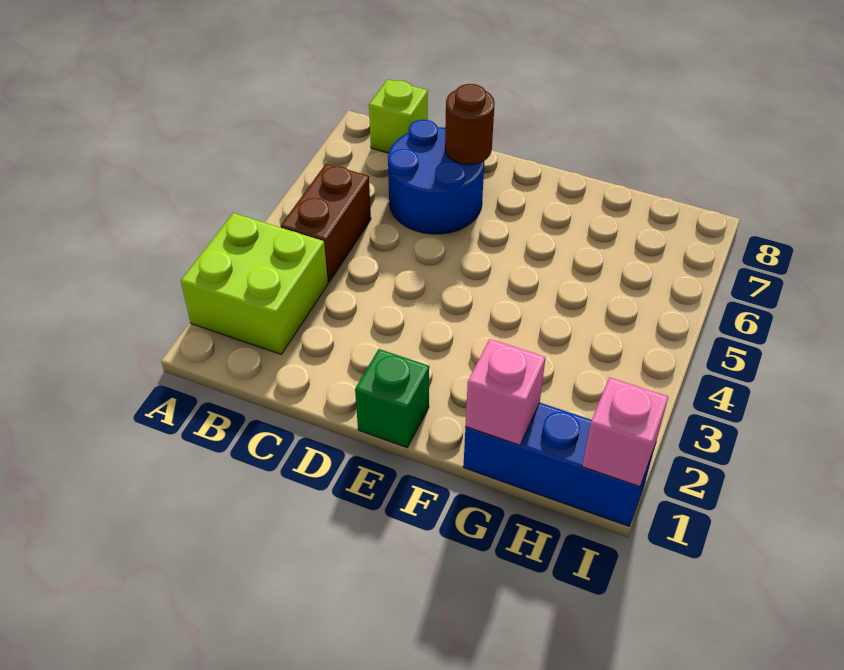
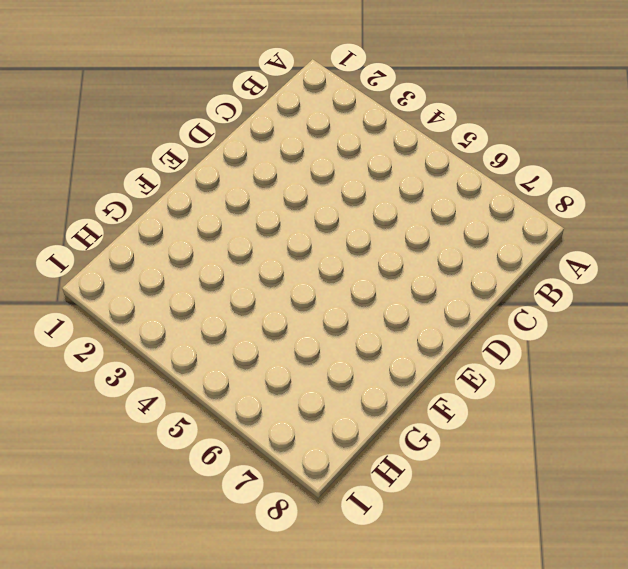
none -> lime 2x2 brick [181,213,328,354]
none -> brown 1x2 brick [281,164,371,282]

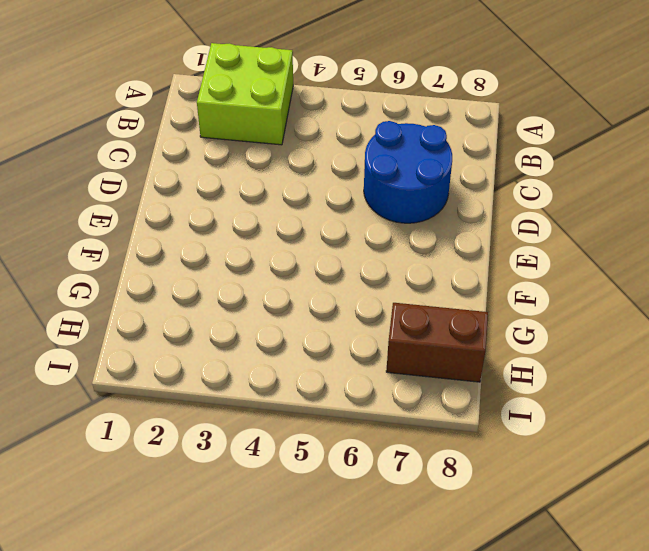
brown 1x2 brick [386,303,488,382] -> brown 1x2 brick moved to [281,164,371,282]
none -> lime 1x1 brick [369,79,428,153]
none -> green 1x1 brick [355,349,429,448]

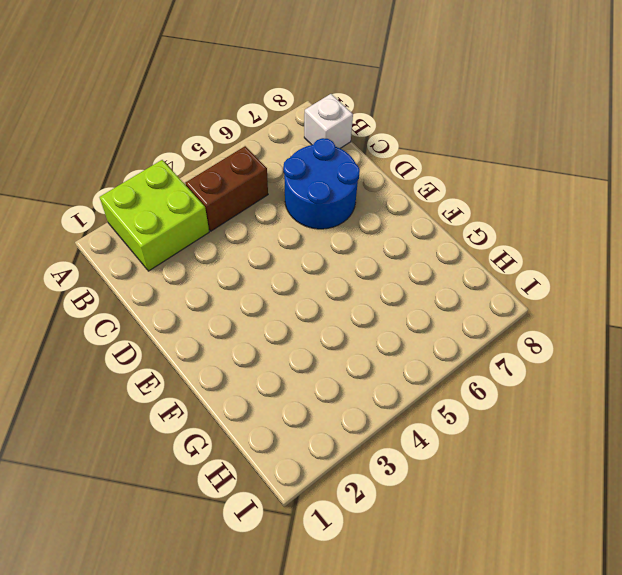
white 1x1 brick [304,94,353,148] -> lime 1x1 brick [369,79,428,153]
none -> green 1x1 brick [355,349,429,448]
none -> blue 1x3 brick [463,403,655,526]

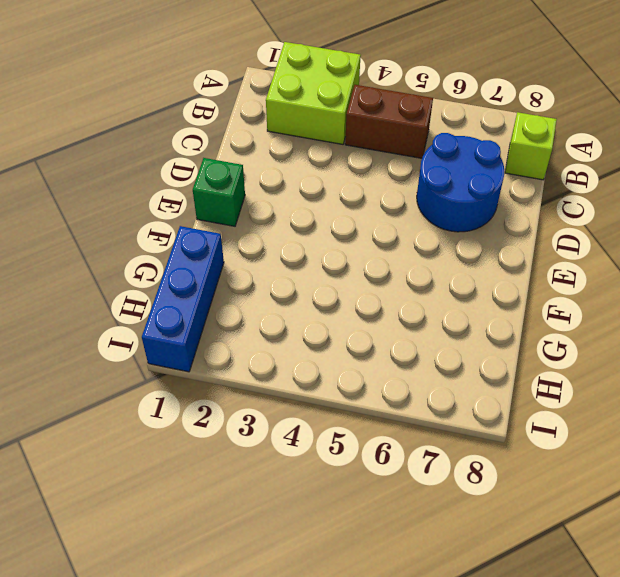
none -> brown 1x1 round brick [445,84,495,165]
none -> pink 1x1 brick [465,339,546,445]

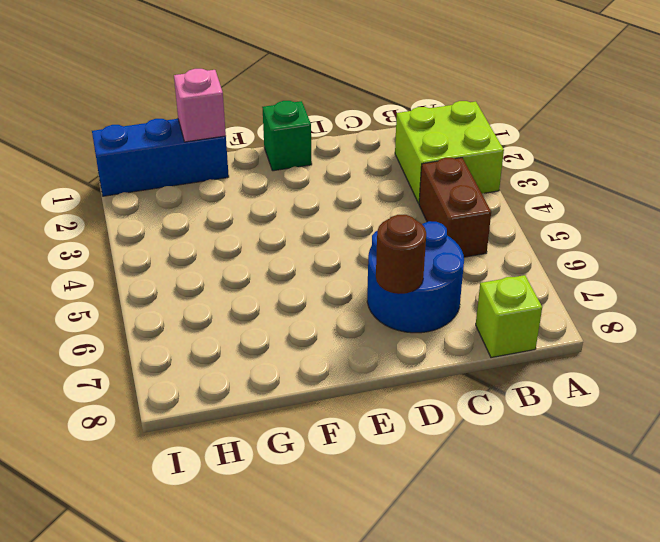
none -> pink 1x1 brick [582,377,668,487]

